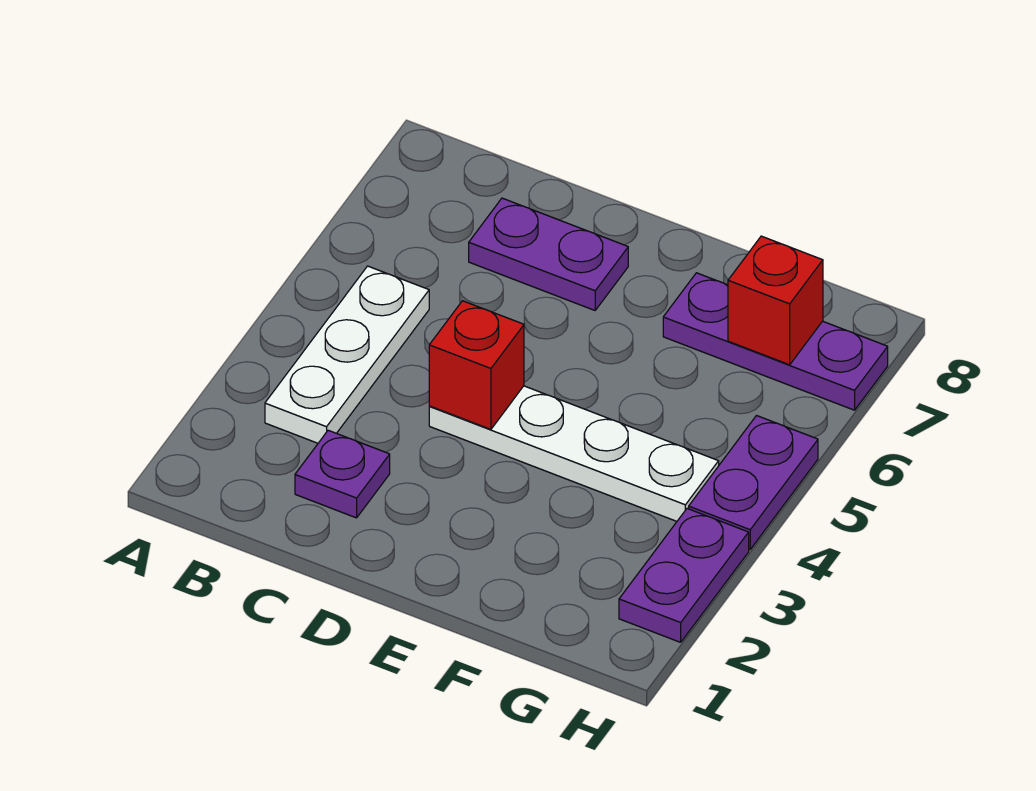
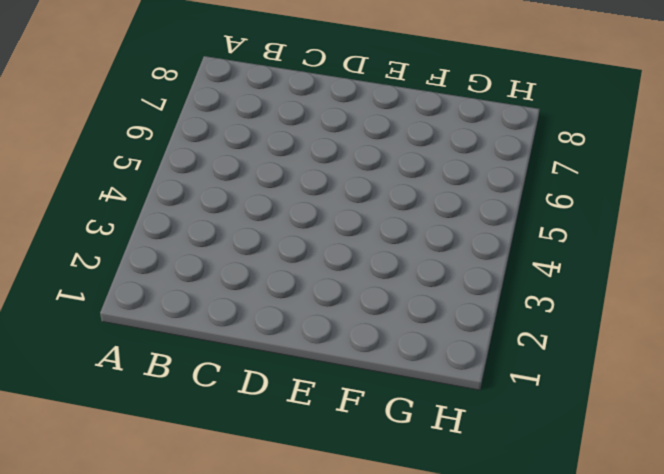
none -> white 1x3 plate [265,266,429,443]
none -> purple 1x1 plate [295,430,390,518]

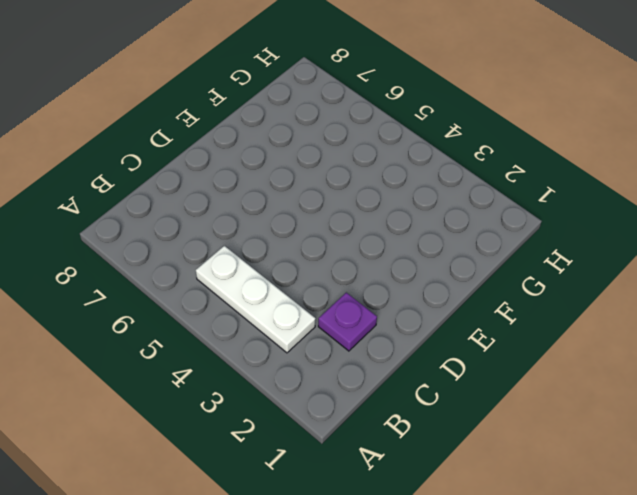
none -> purple 1x2 plate [469,198,628,310]
none -> white 1x4 plate [429,386,719,521]

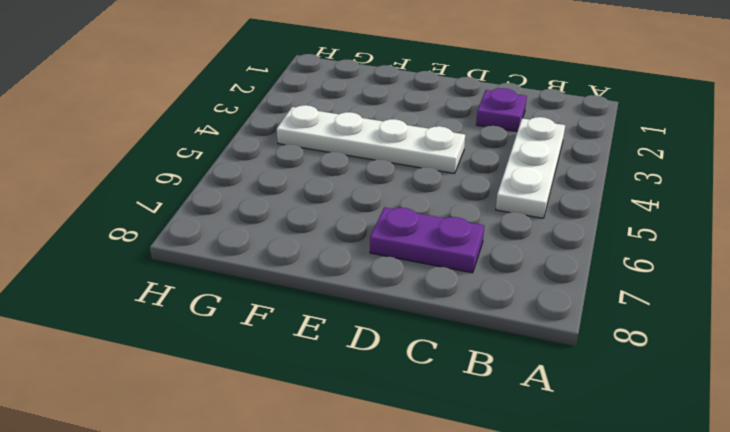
none -> purple 1x3 plate [663,273,888,410]
none -> purple 1x2 plate [619,509,749,642]

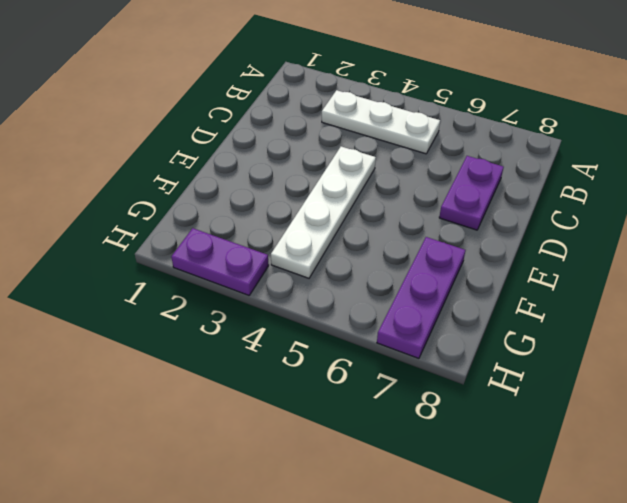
none -> purple 1x1 plate [295,430,390,518]
none -> purple 1x2 plate [689,416,818,549]

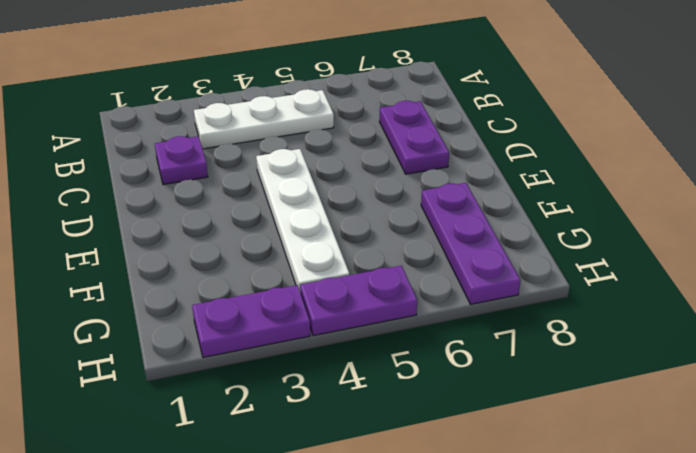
none -> red 1x1 brick [429,301,524,429]
none -> red 1x1 brick [728,236,823,365]

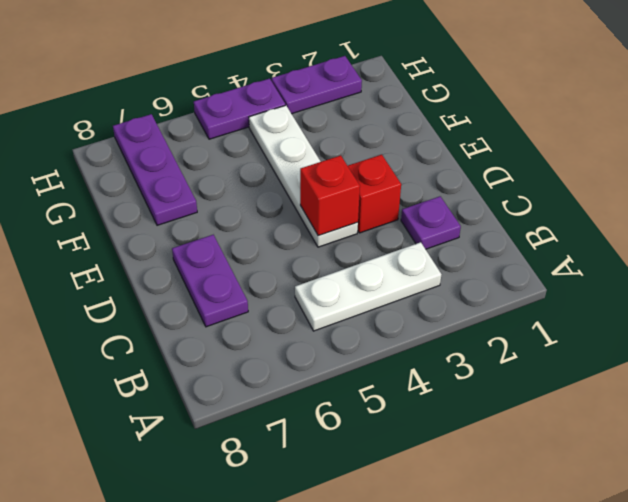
red 1x1 brick [348,155,401,233] -> red 1x1 brick moved to [728,236,823,365]

